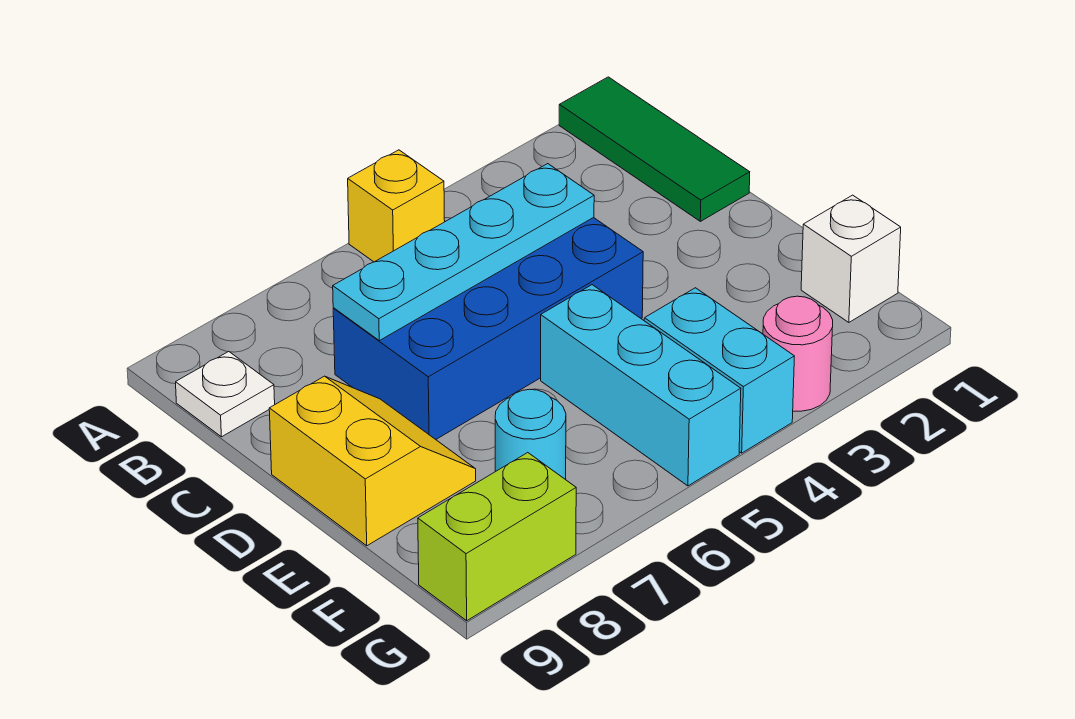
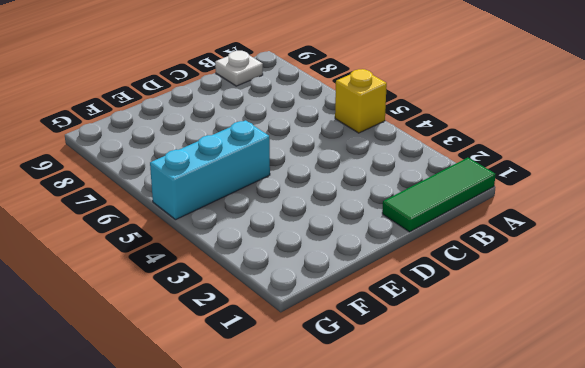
none -> blue 2x4 brick [333,217,643,439]
none -> yellow 2x2 slope [269,376,476,546]
none -> white 1x1 brick [801,195,901,322]

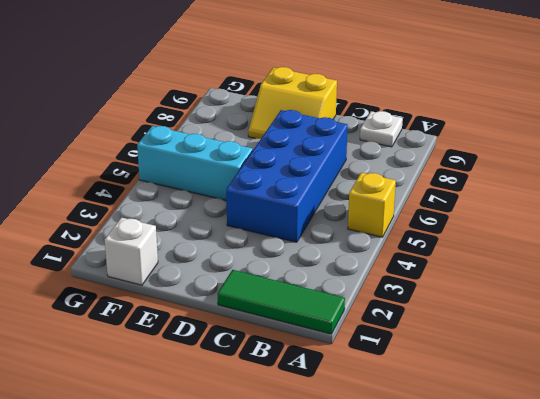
none -> cyan 1x2 brick [644,288,794,453]
none -> cyan 1x1 round brick [495,389,566,480]
none -> pink 1x1 round brick [763,296,833,411]

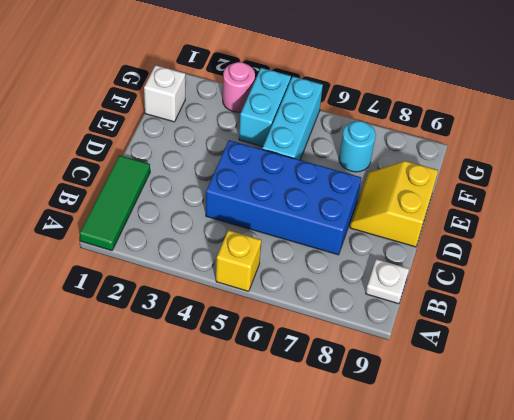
none -> lime 1x2 brick [418,453,576,621]
none -> cyan 1x4 plate [333,164,594,341]

